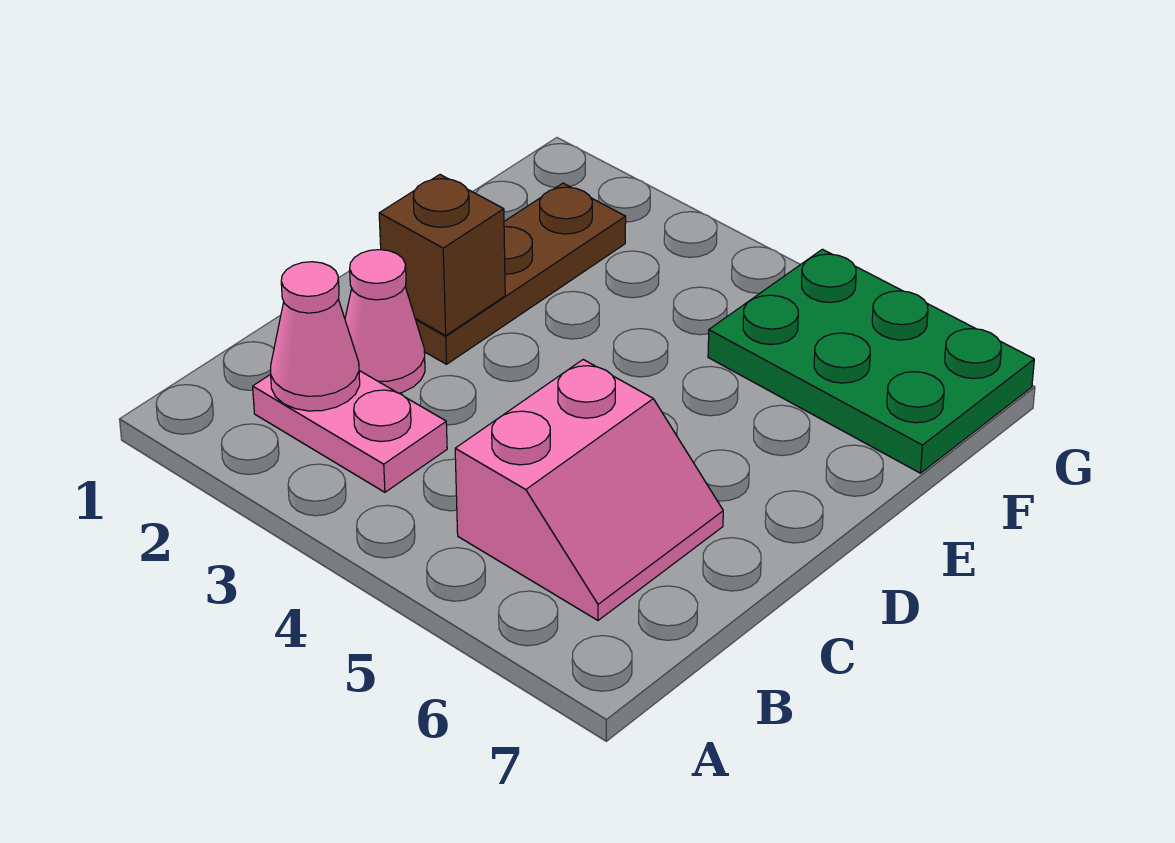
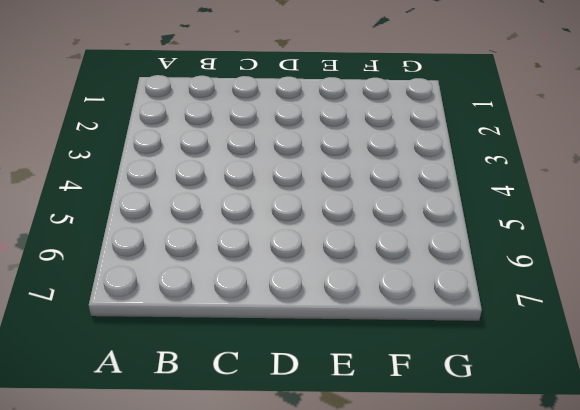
none -> pink 1x2 plate [253,371,447,492]
none -> pink 2x2 slope [455,360,723,620]

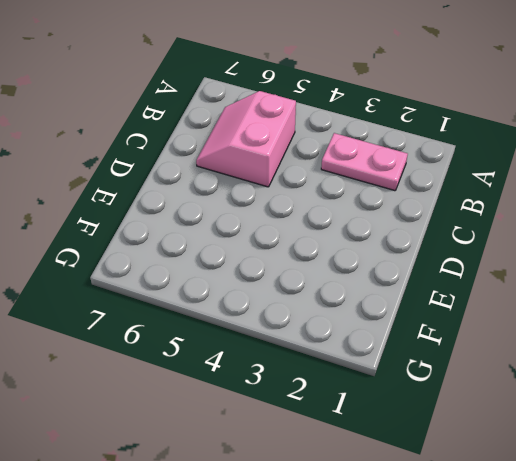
none -> pink 1x1 cone [345,250,425,393]
none -> brown 1x3 plate [416,183,626,364]

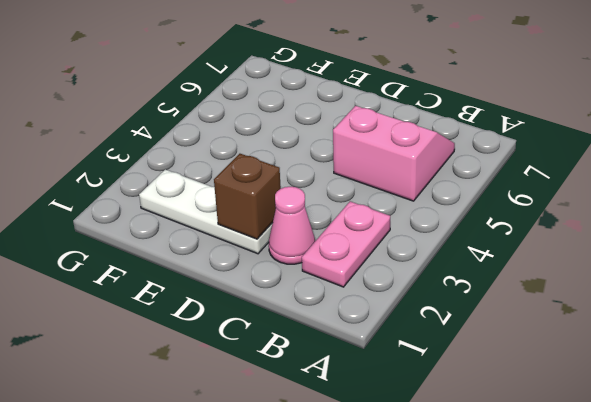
white 1x3 plate [139,169,272,254] -> brown 1x3 plate [416,183,626,364]
none -> green 2x3 plate [708,249,1034,473]
none -> pink 1x1 cone [271,262,360,411]

